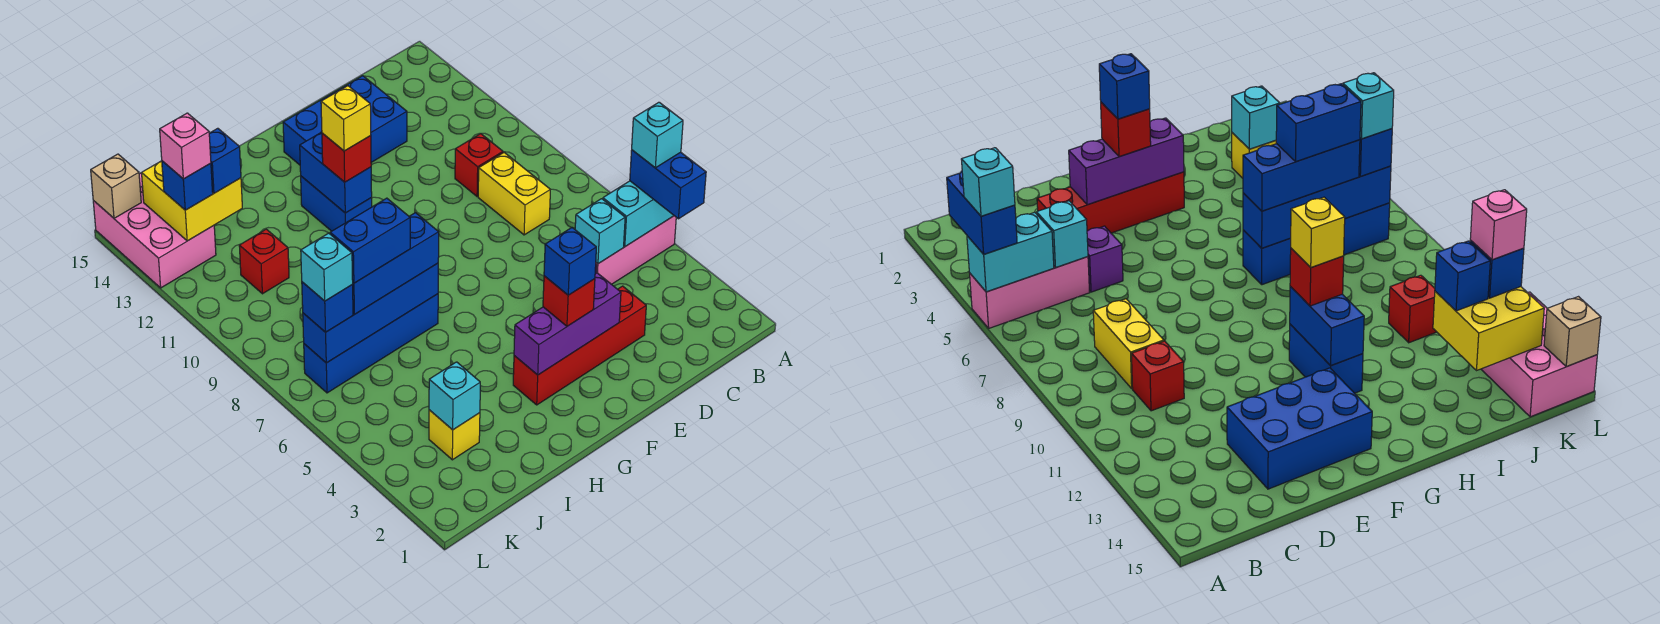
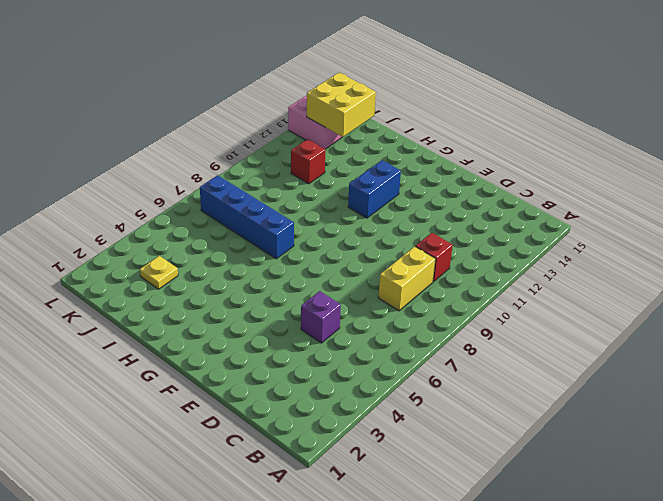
yellow 1x1 plate [140,256,178,289] -> yellow 1x1 brick [429,410,480,460]
none -> pink 1x3 brick [596,216,676,284]
none -> red 1x4 brick [513,286,646,405]
none -> blue 2x3 brick [283,76,407,165]
none -> cyan 1x2 brick [603,181,674,247]

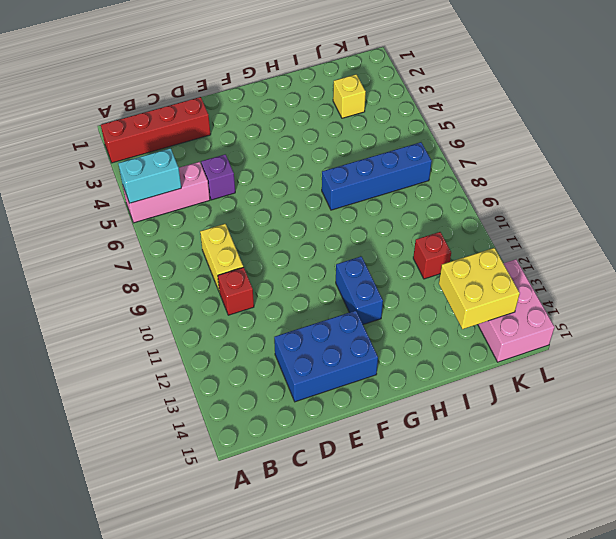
red 1x4 brick [101,97,211,163] -> red 1x4 brick moved to [513,286,646,405]
none -> cyan 1x1 brick [575,199,625,264]
none -> purple 1x3 brick [514,273,621,375]
none -> blue 1x2 brick [300,132,372,213]
none -> blue 1x4 brick [303,263,438,363]

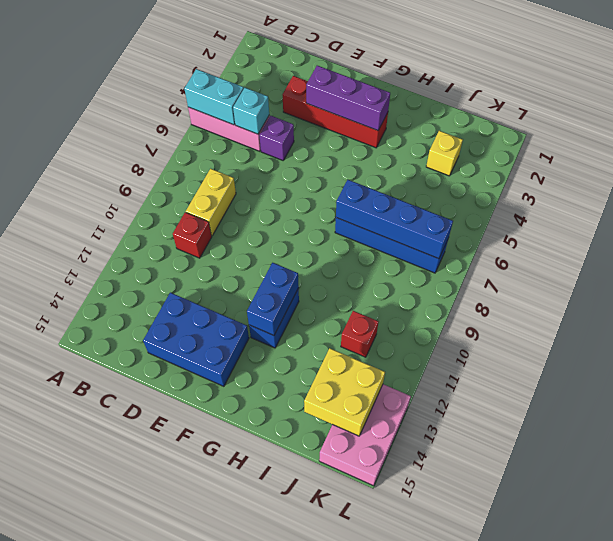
none -> cyan 1x1 brick [429,362,480,430]
none -> tan 1x1 brick [91,154,141,218]
none -> blue 1x2 brick [630,150,706,219]
none -> red 1x1 brick [543,276,595,326]

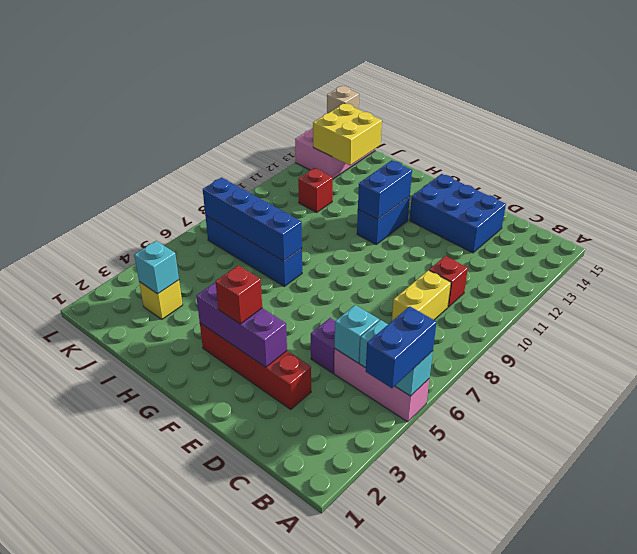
none -> red 1x1 brick [322,133,371,182]
none -> blue 1x3 brick [352,213,439,315]
none -> blue 1x1 brick [209,128,241,193]
none -> blue 1x1 brick [302,282,353,332]

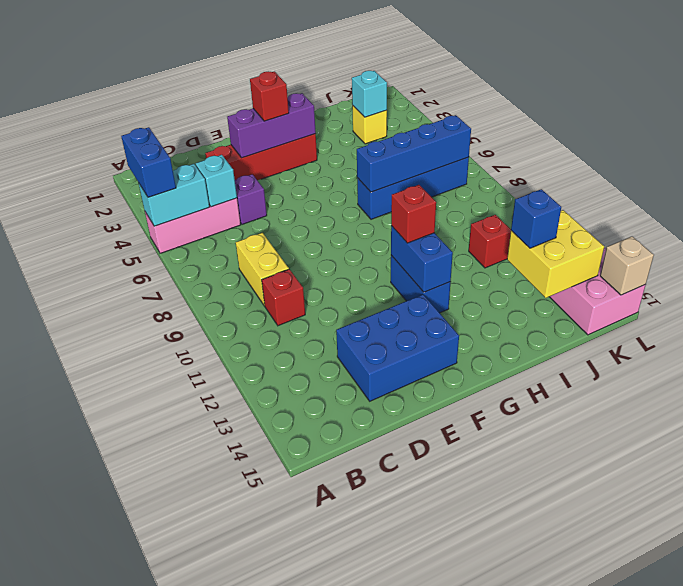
none -> blue 1x3 brick [352,213,439,315]
none -> blue 1x1 brick [302,282,353,332]
none -> blue 1x1 brick [162,161,213,210]
none -> cyan 1x1 brick [632,102,683,168]

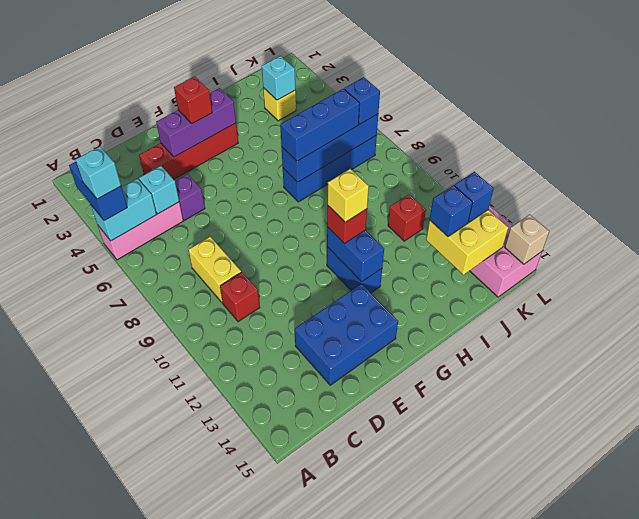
none -> blue 1x1 brick [544,228,596,295]
none -> blue 1x2 brick [330,198,410,283]
none -> cyan 1x1 brick [301,233,353,301]
none -> pink 1x1 brick [160,113,211,179]

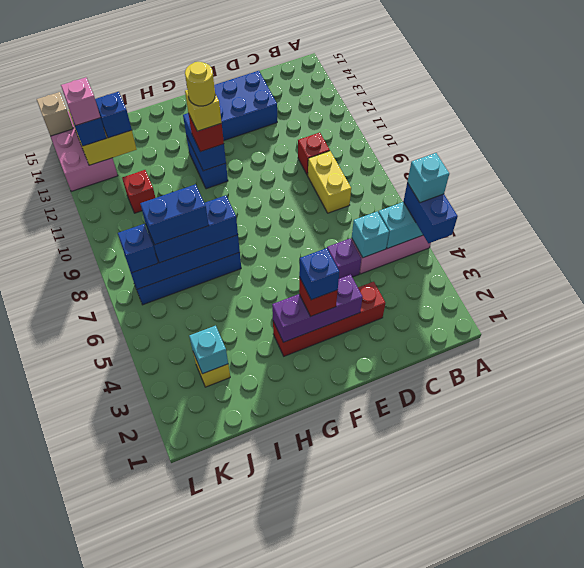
yellow 1x1 round brick [185,62,215,106] -> none
none -> cyan 1x1 brick [301,233,353,301]

